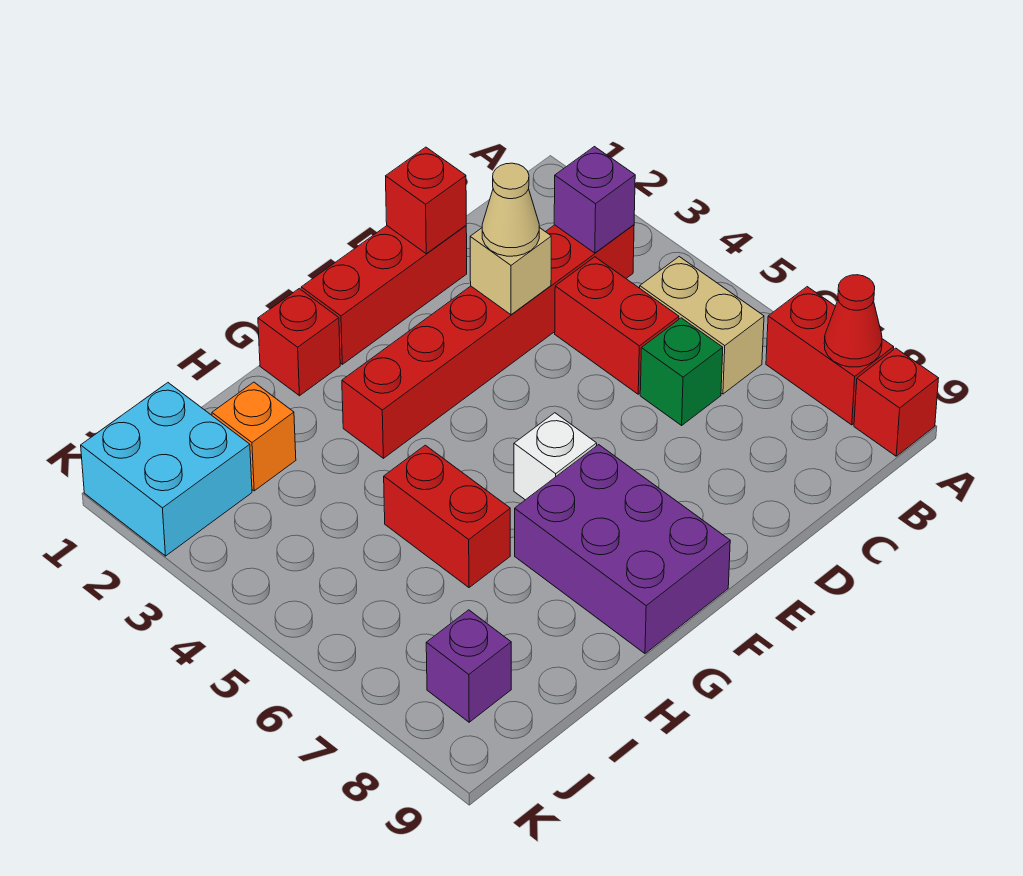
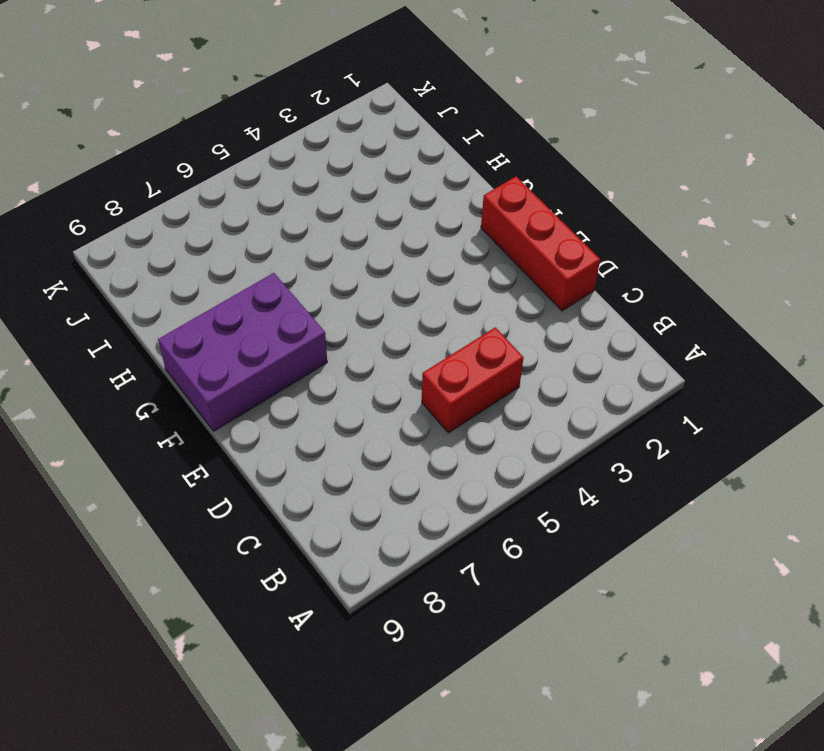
none -> red 1x2 brick [766,287,894,425]
none -> red 1x1 brick [854,348,939,456]
none -> red 1x6 brick [342,225,634,458]

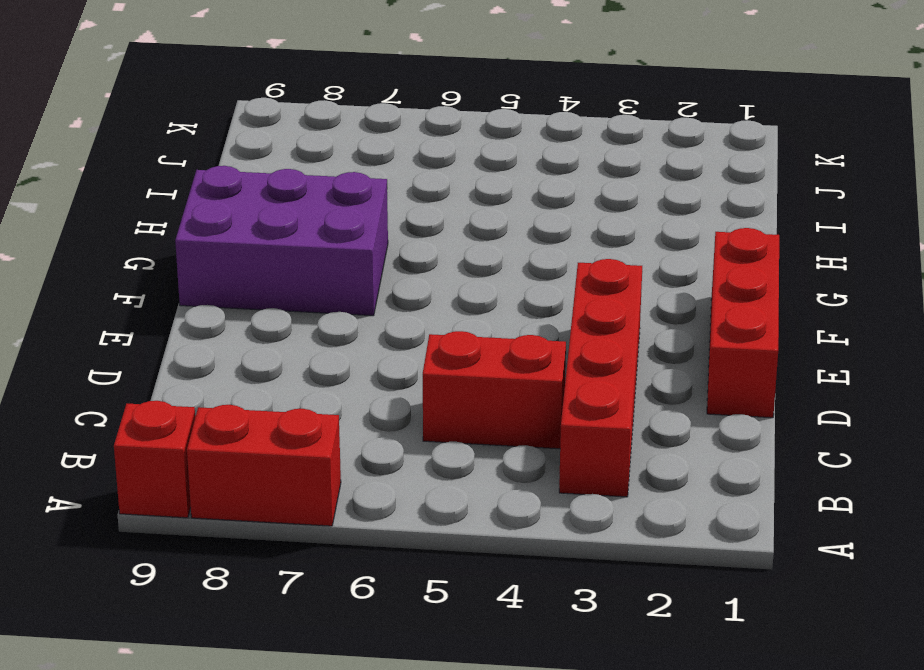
red 1x4 brick [559,259,642,497] -> red 1x6 brick [342,225,634,458]
none -> tan 1x2 brick [640,257,764,394]
none -> green 1x1 brick [640,318,723,425]
none -> white 1x1 brick [514,413,597,500]

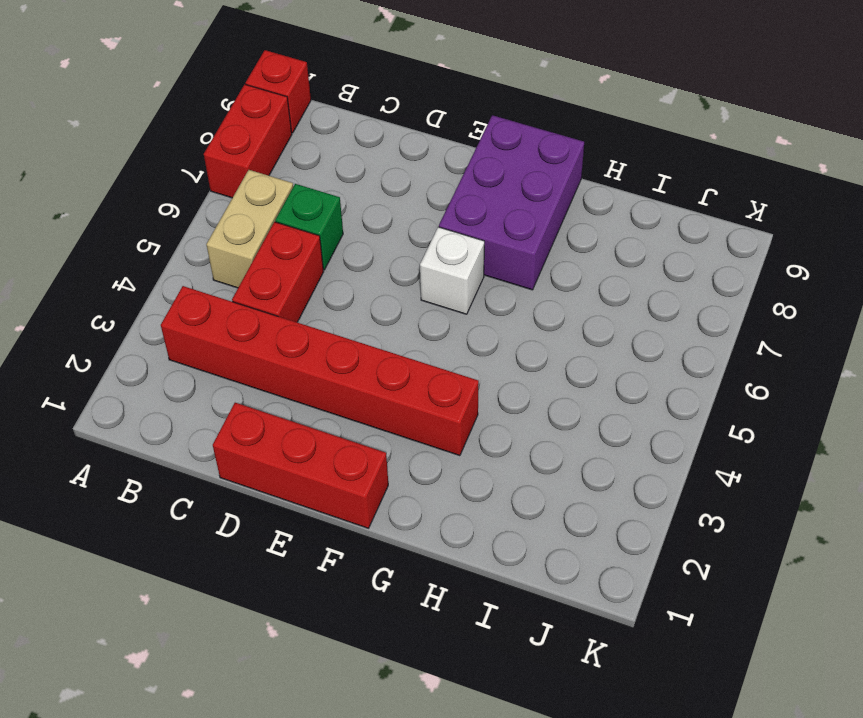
none -> red 1x1 brick [258,289,340,396]
none -> red 1x2 brick [384,445,510,588]
none -> orange 1x1 brick [212,382,296,491]

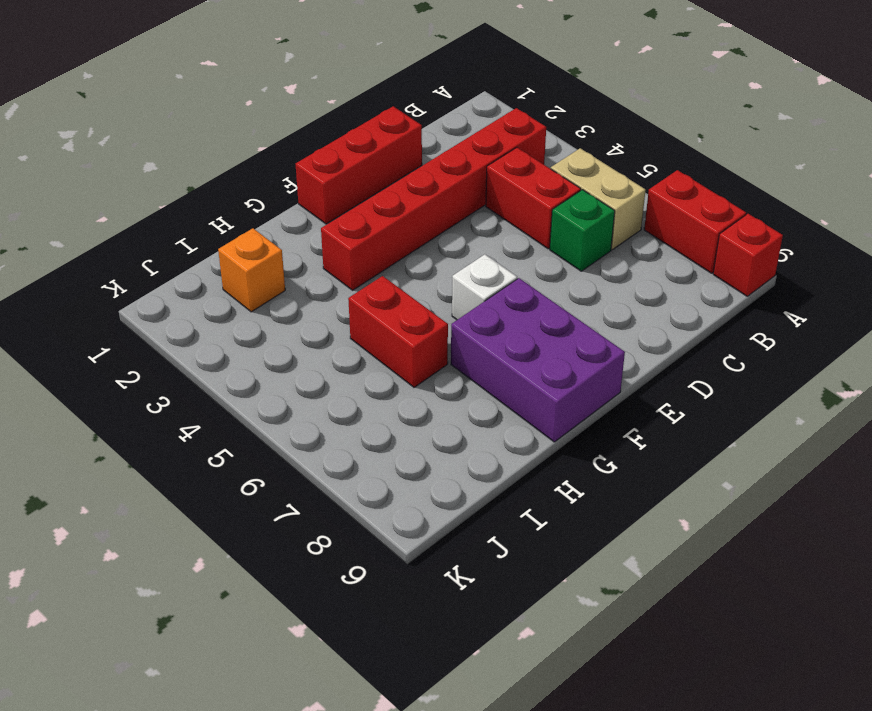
none -> red 1x1 brick [258,289,340,396]
none -> cyan 2x2 brick [81,383,252,556]
none -> purple 1x1 brick [426,610,511,722]

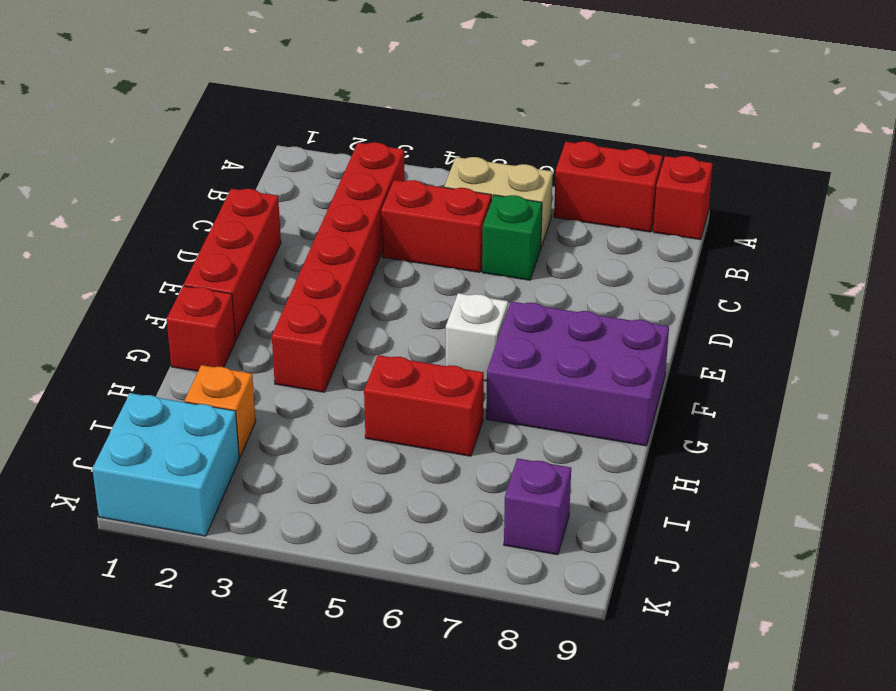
none -> red 1x1 cone [824,275,882,367]
none -> purple 1x1 brick [554,147,635,253]
none -> red 1x1 brick [386,147,466,254]

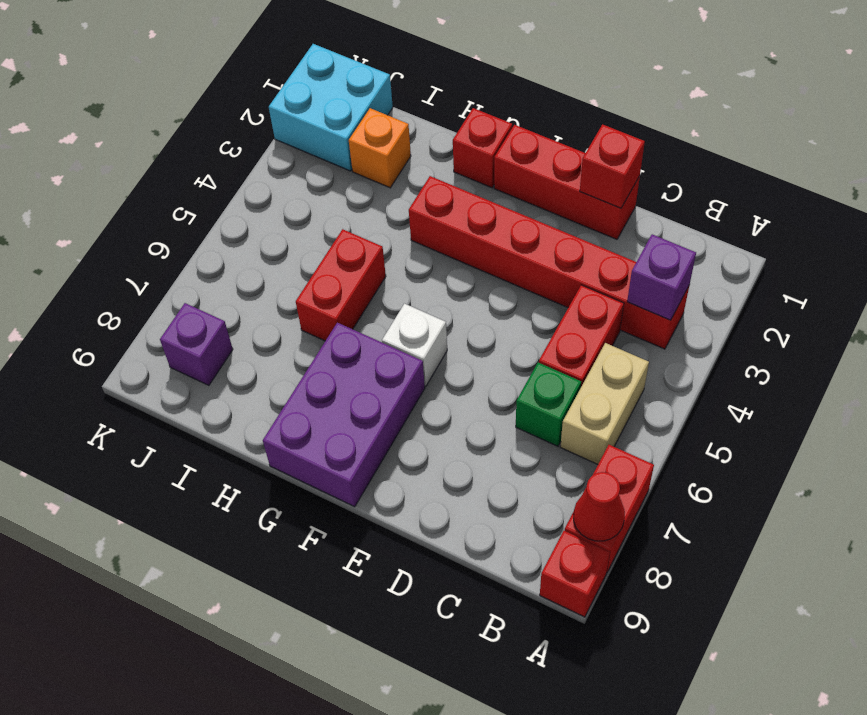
none -> tan 1x1 brick [470,228,551,315]
none -> tan 1x1 cone [482,163,539,256]

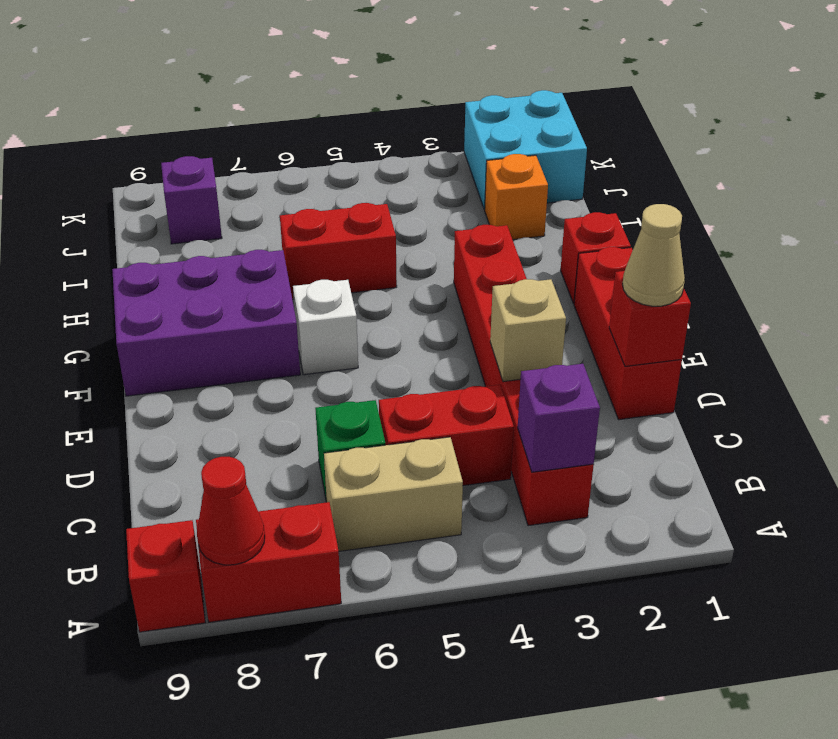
tan 1x1 cone [623,204,685,306] -> tan 1x1 cone moved to [482,163,539,256]

